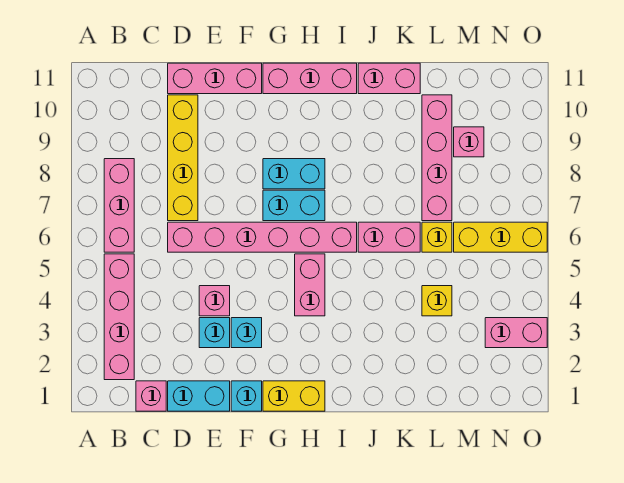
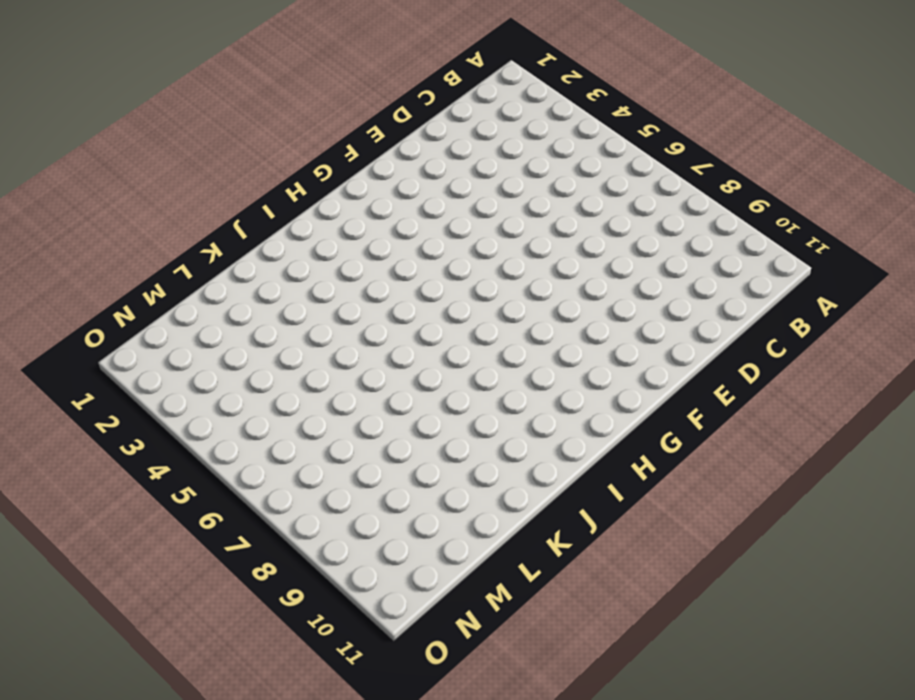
none -> pink 1x4 brick [104,254,134,380]
none -> pink 1x3 brick [104,159,134,252]
none -> pink 1x1 brick [136,381,166,411]

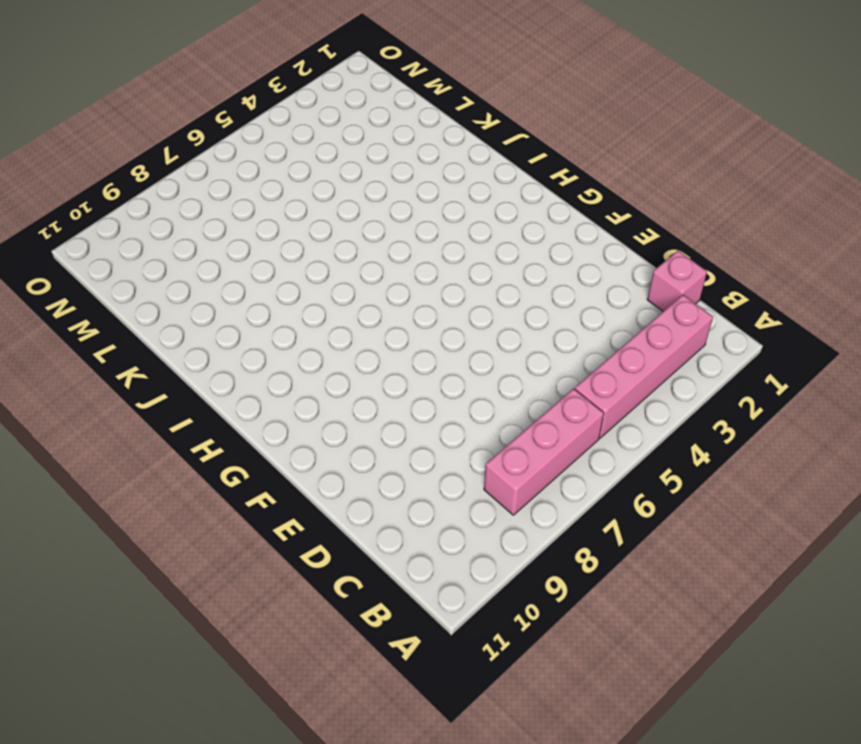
none -> cyan 1x2 brick [168,381,230,411]
none -> pink 1x6 brick [168,222,357,252]
none -> yellow 1x4 brick [168,95,198,221]

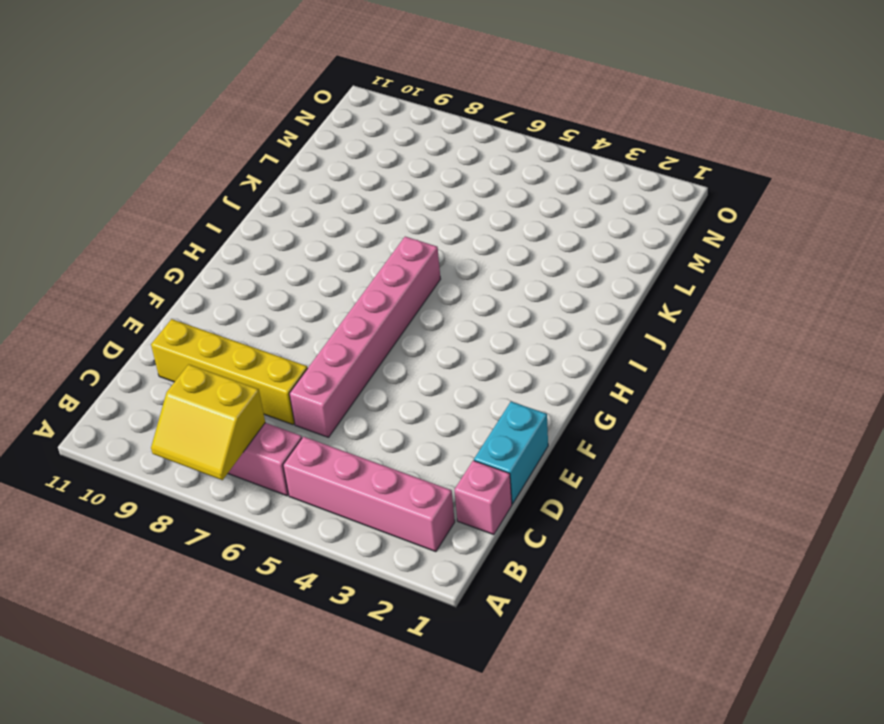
yellow 2x2 slope [151,364,265,480] -> none
none -> pink 1x3 brick [168,63,262,94]
none -> cyan 1x1 brick [199,318,230,348]
none -> pink 1x1 brick [199,286,230,316]

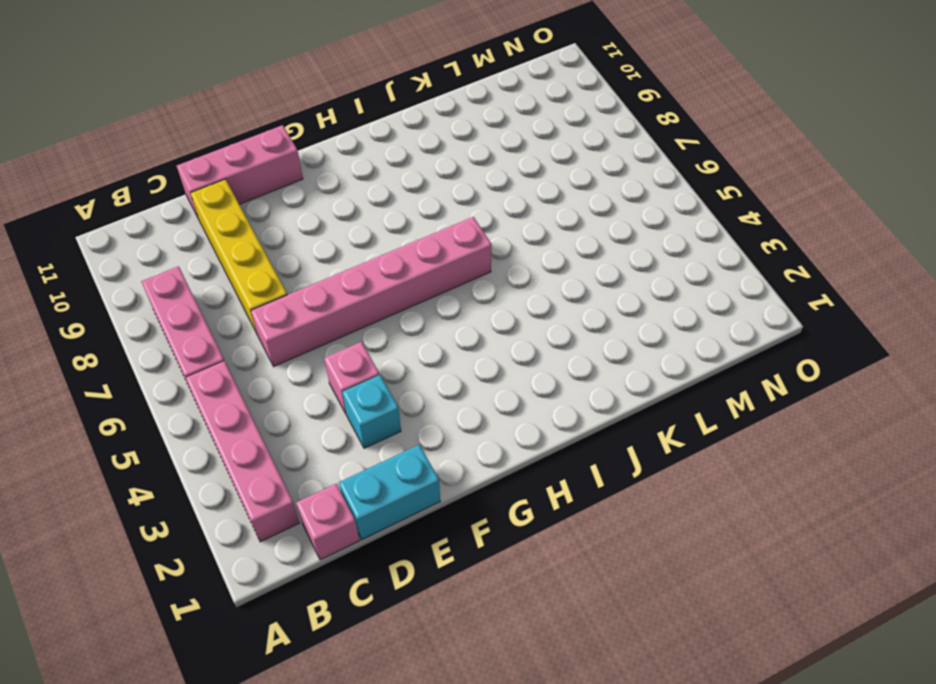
none -> cyan 1x1 brick [231,381,262,411]
none -> cyan 1x1 brick [231,318,262,348]
none -> yellow 1x2 brick [263,381,325,411]

